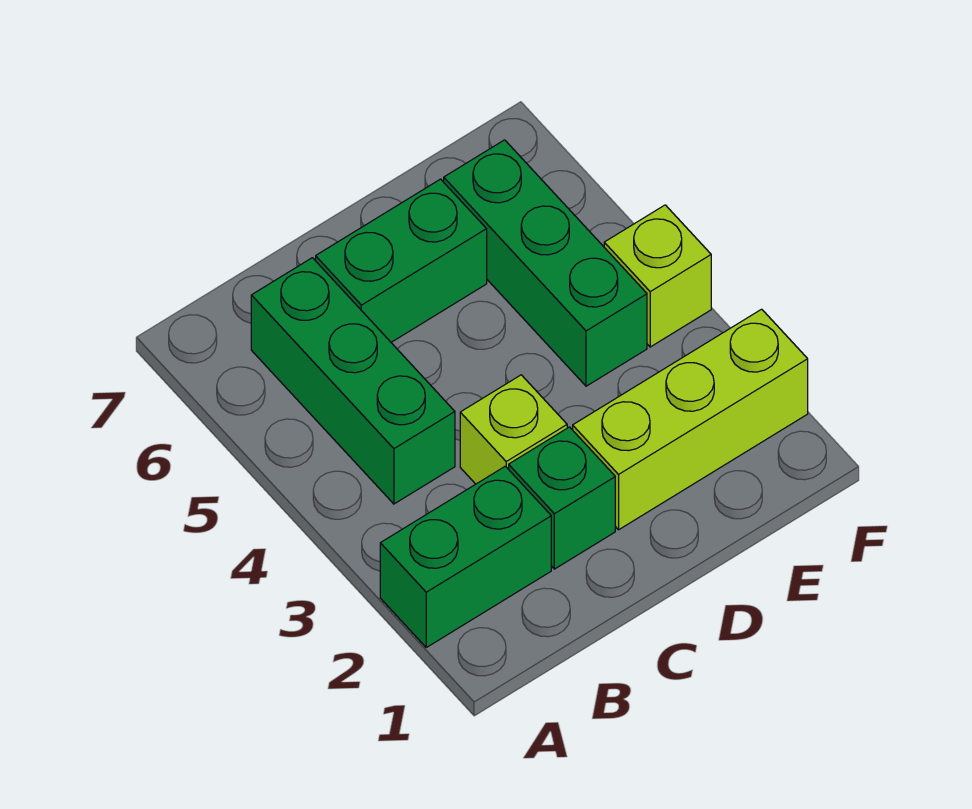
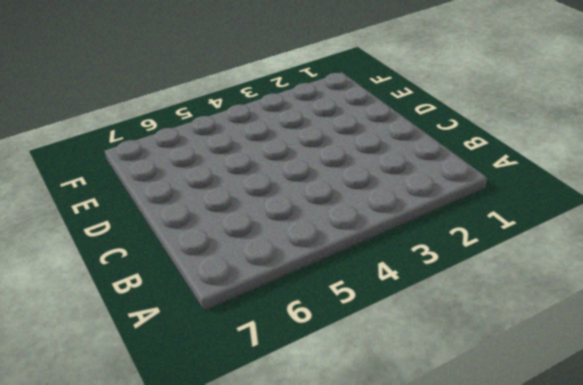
none -> green 1x2 brick [380,466,551,647]
none -> green 1x3 brick [251,258,455,504]

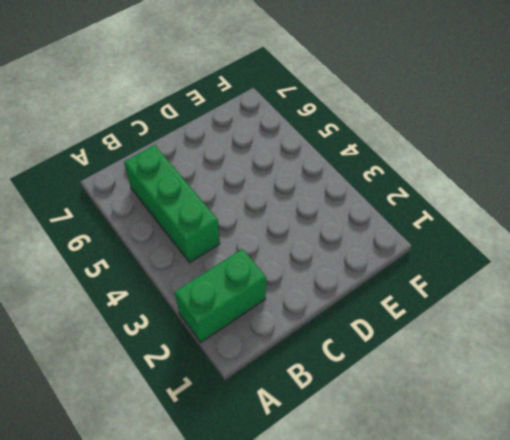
none -> green 1x1 brick [509,427,615,569]
none -> lime 1x1 brick [460,375,567,484]

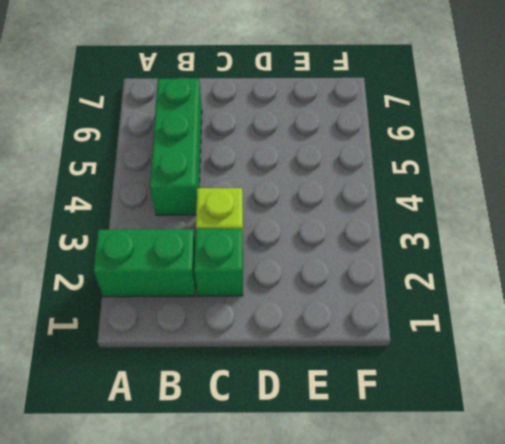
none -> green 1x2 brick [316,179,487,342]
none -> lime 1x3 brick [573,309,808,530]

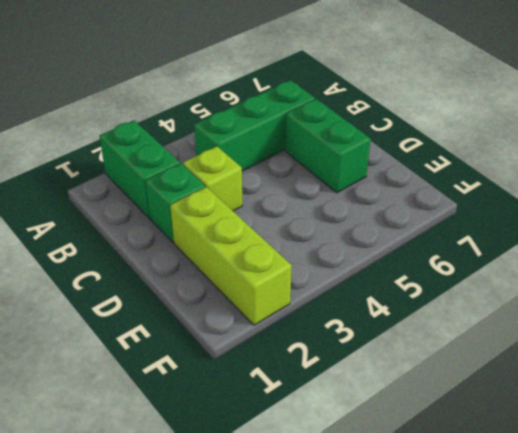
none -> green 1x3 brick [444,140,647,386]
none -> lime 1x1 brick [604,205,711,347]

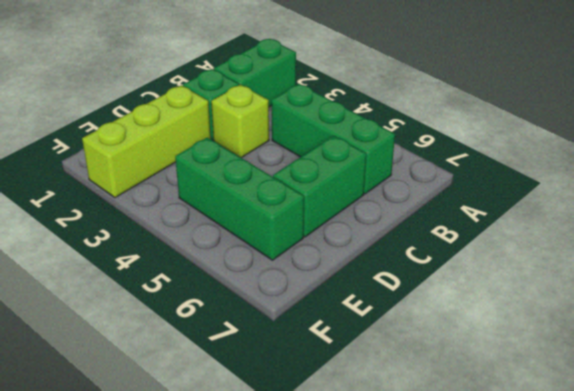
none -> lime 1x1 brick [604,205,711,347]

